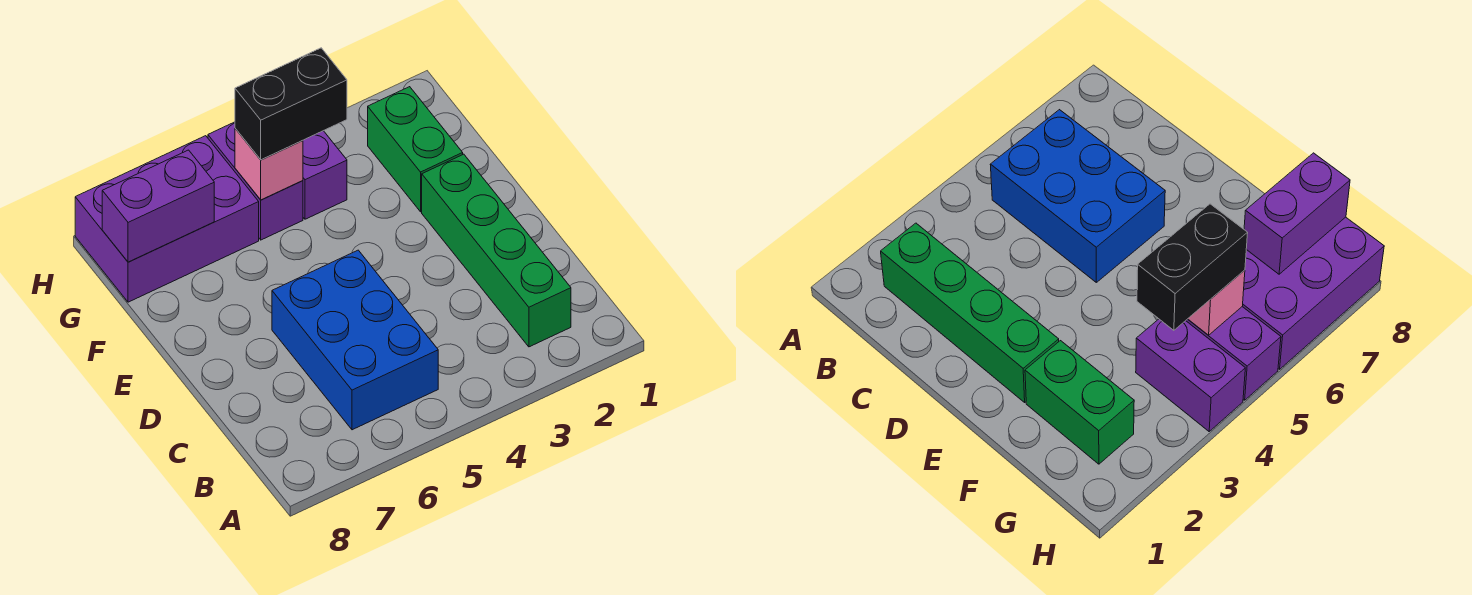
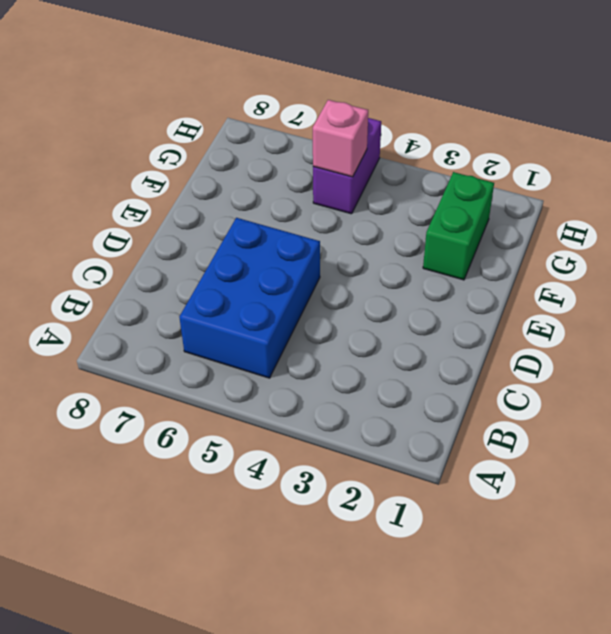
none -> green 1x4 brick [422,154,571,347]
none -> purple 1x2 brick [303,131,347,219]

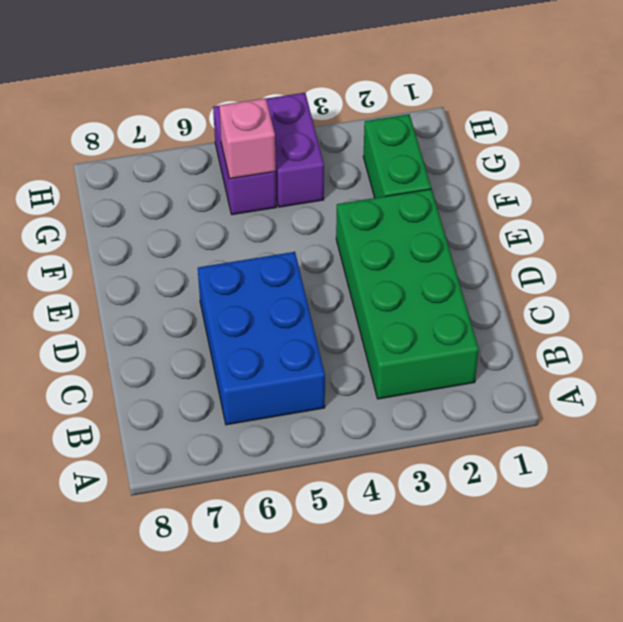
green 2x4 brick [336,189,479,399] -> green 1x4 brick [422,154,571,347]
none -> purple 2x3 brick [75,136,259,302]
none -> purple 1x2 brick [102,150,214,262]

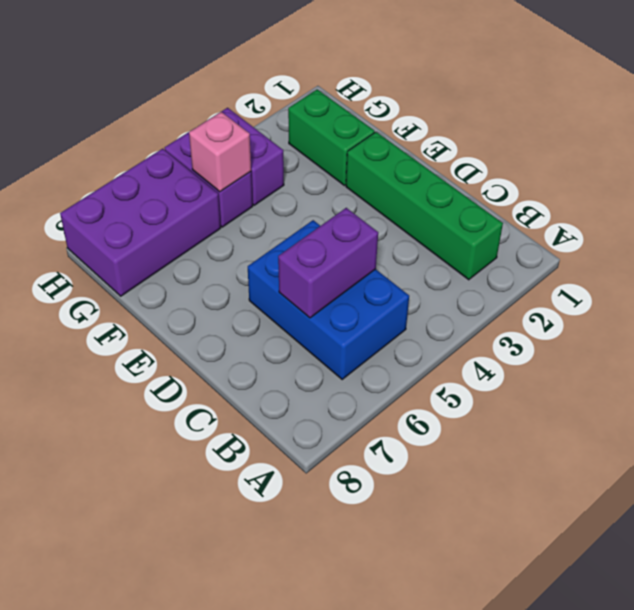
purple 1x2 brick [278,208,378,318] -> purple 1x2 brick moved to [102,150,214,262]
none -> black 1x2 brick [235,48,347,160]

